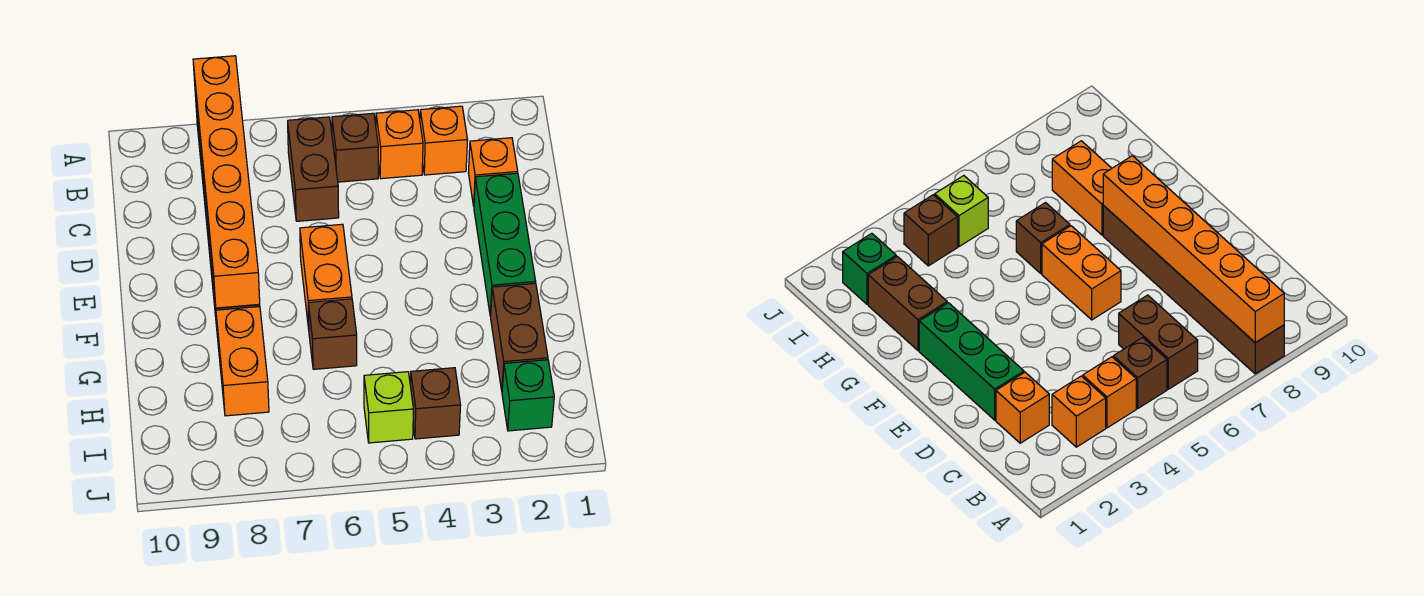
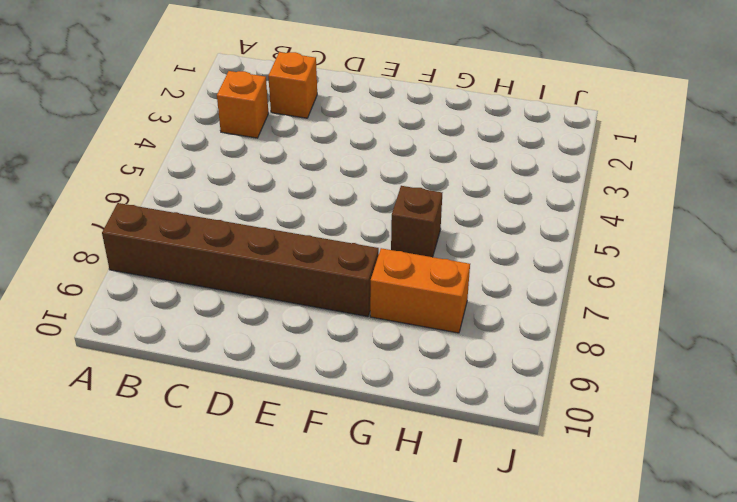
none -> orange 1x1 brick [376,110,423,179]
none -> brown 1x1 brick [332,113,379,182]
none -> brown 1x2 brick [288,117,339,221]

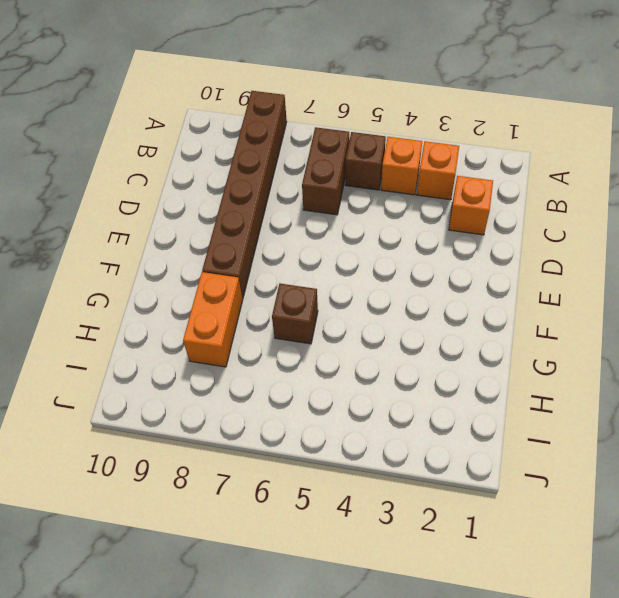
none -> green 1x3 brick [474,173,536,316]
none -> orange 1x2 brick [300,224,352,329]
none -> brown 1x2 brick [491,283,548,390]

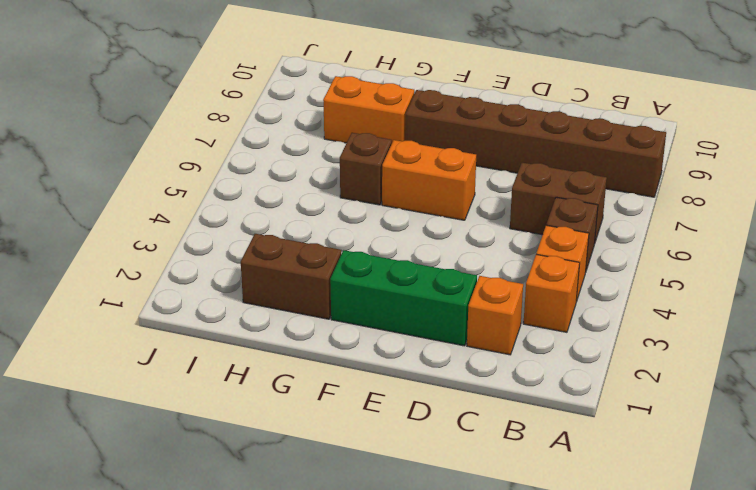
none -> green 1x1 brick [502,360,554,431]
none -> brown 1x1 brick [410,368,461,439]
none -> lime 1x1 brick [364,372,414,443]

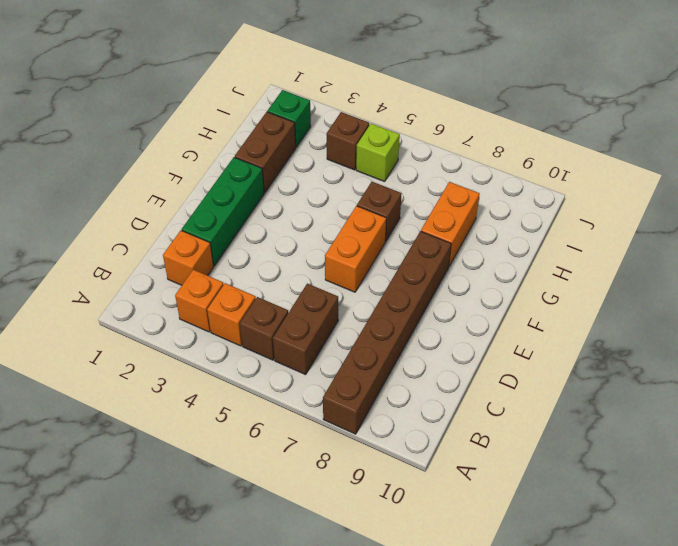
none -> orange 1x6 brick [193,56,260,308]

